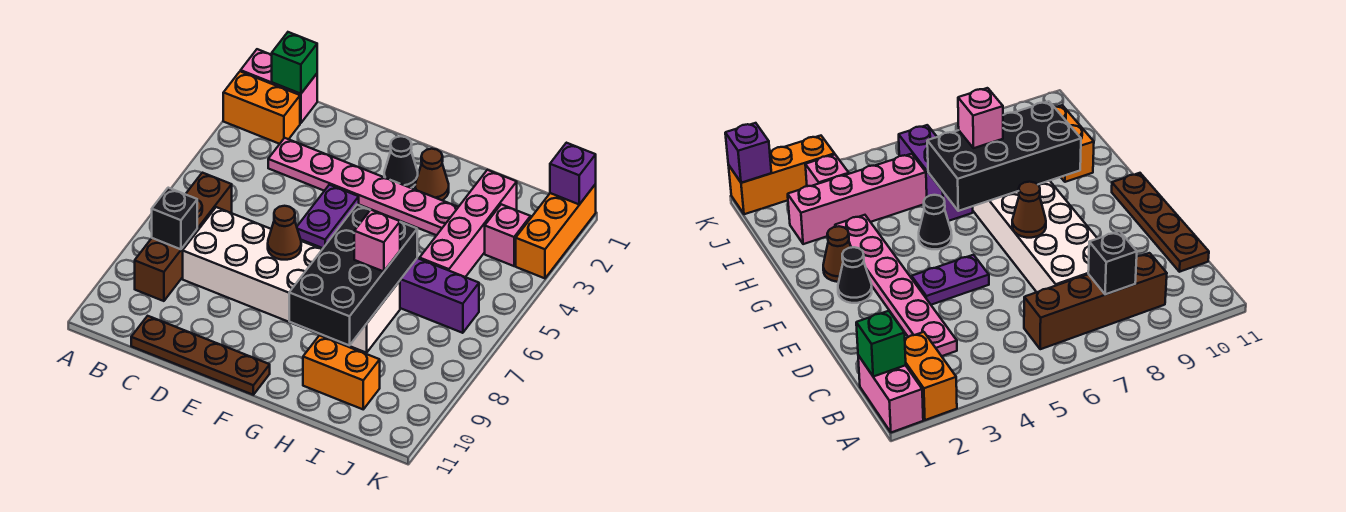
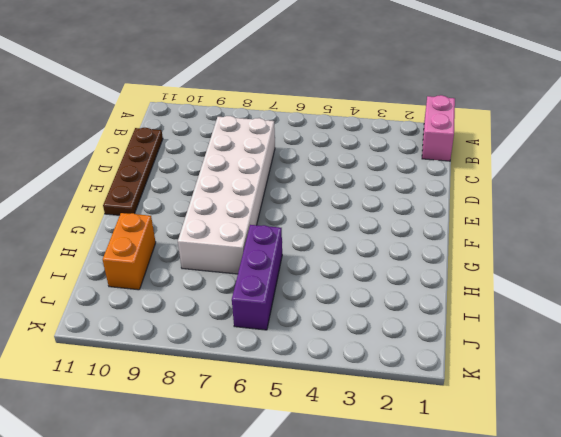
none -> orange 1x2 brick [223,71,300,144]
none -> brown 1x4 brick [135,173,232,301]
none -> pink 1x6 plate [268,138,458,235]

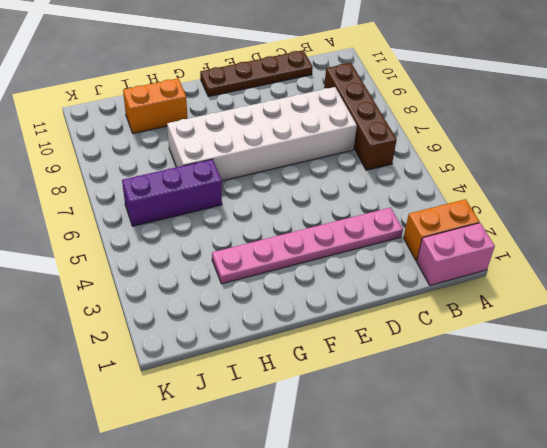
none -> purple 1x2 plate [297,185,359,248]
none -> black 1x1 cone [384,136,418,188]
none -> brown 1x1 cone [415,149,449,200]

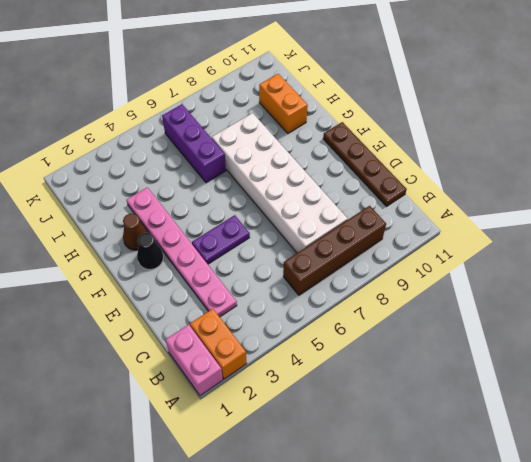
none -> black 1x1 cone [919,195,952,249]
none -> pink 1x4 brick [420,170,517,277]
none -> pink 1x1 brick [485,204,531,266]

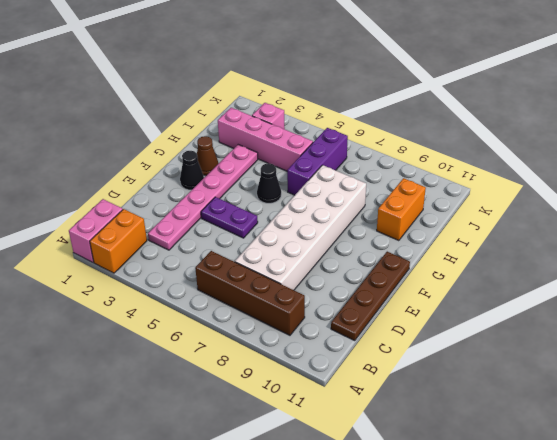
none -> orange 1x3 brick [516,184,596,278]
none -> green 1x1 brick [272,32,317,94]
none -> black 1x1 brick [152,188,197,249]

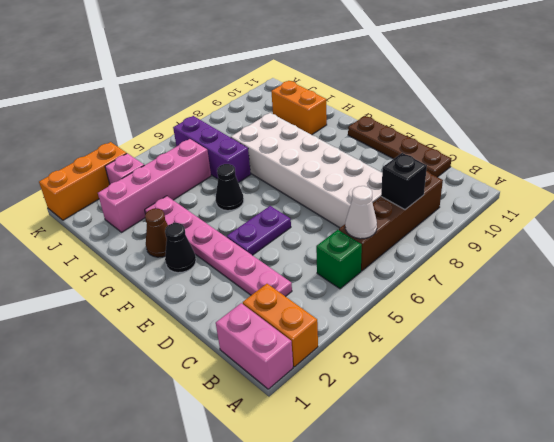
green 1x1 brick [316,230,362,289] -> green 1x1 brick moved to [272,32,317,94]
white 1x1 cone [345,186,377,239] -> none
none -> brown 1x1 cone [268,206,301,260]
none -> black 2x4 brick [289,205,417,345]
none -> purple 1x1 brick [550,143,596,204]

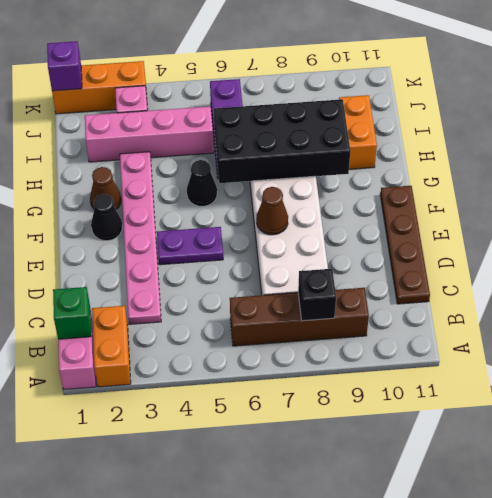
none -> pink 1x1 brick [354,210,400,272]

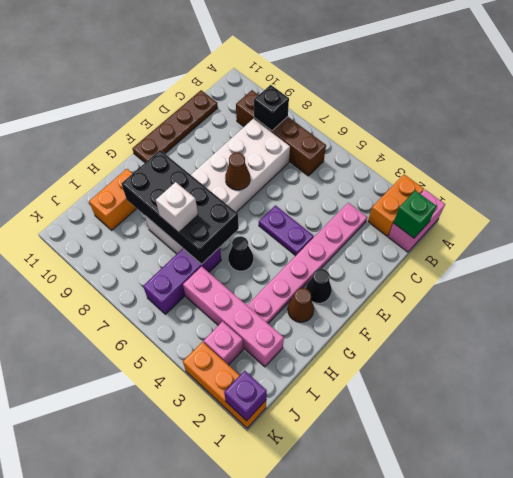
white 1x1 brick [156,182,198,232] -> pink 1x1 brick [354,210,400,272]

